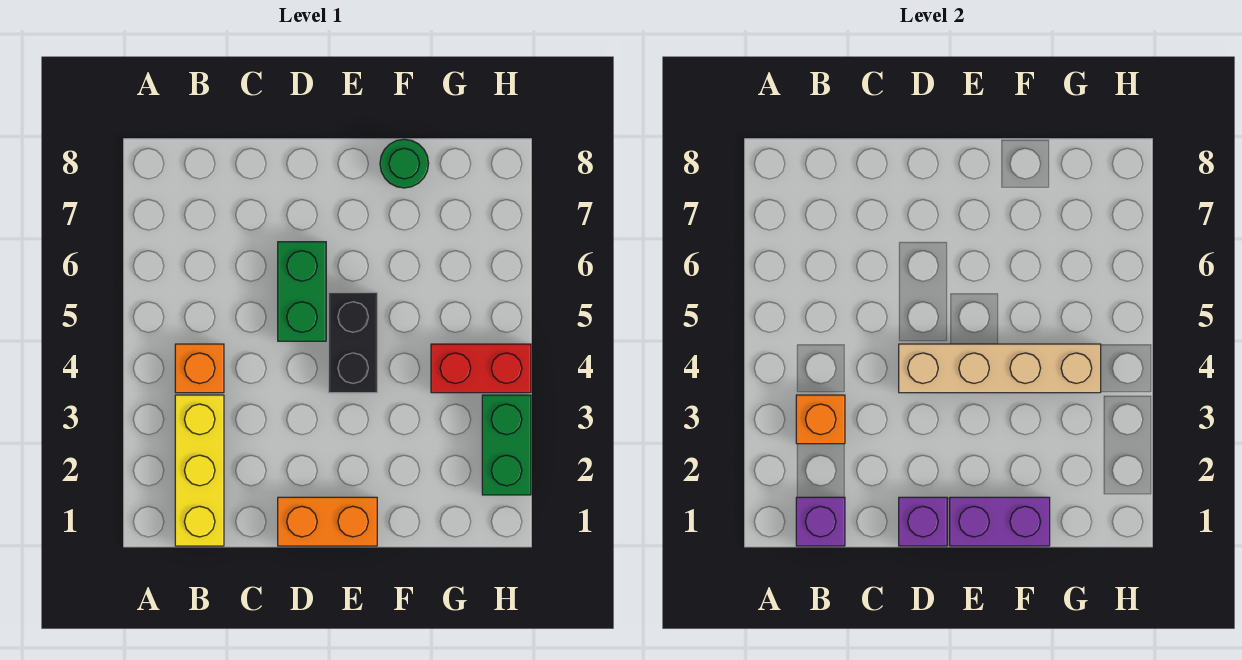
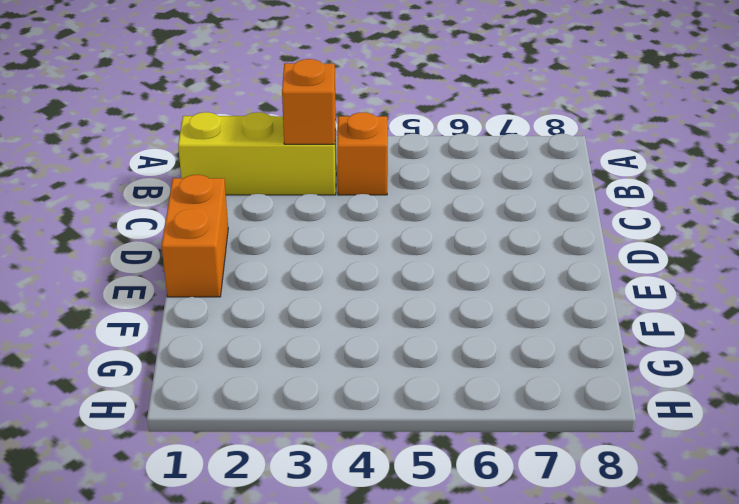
none -> green 1x2 brick [278,242,326,341]
none -> black 1x2 brick [329,293,377,393]
none -> green 1x1 round brick [380,139,429,188]

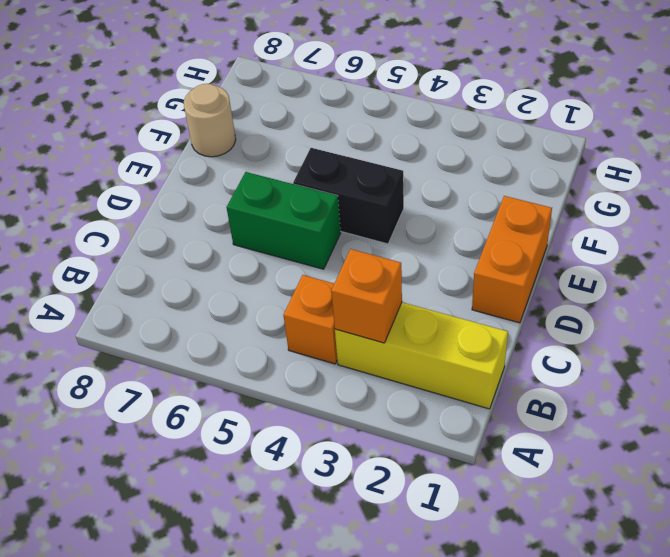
tan 1x1 round brick [184,84,236,157] -> green 1x1 round brick [380,139,429,188]
none -> red 1x2 brick [431,344,531,393]
none -> green 1x2 brick [482,395,531,495]
none -> purple 1x1 brick [796,497,845,546]

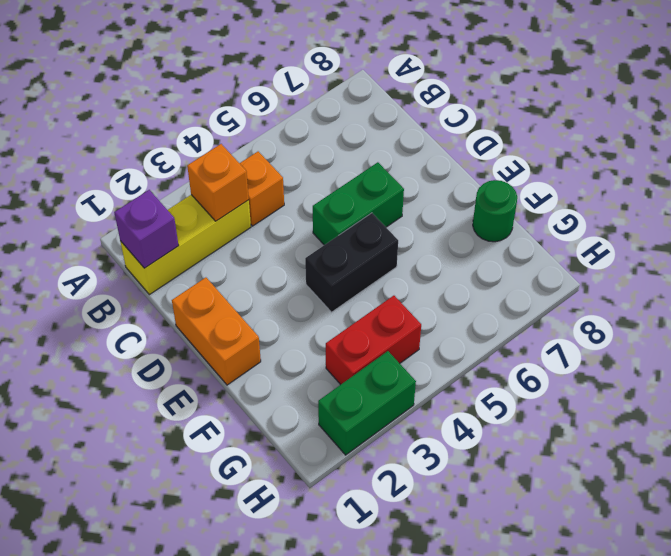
red 1x2 brick [326,296,421,385] -> red 1x2 brick turned to [431,344,531,393]
none -> purple 1x1 brick [899,497,947,546]
none -> tan 1x4 brick [899,344,1101,393]
none -> purple 1x2 brick [950,497,1050,546]

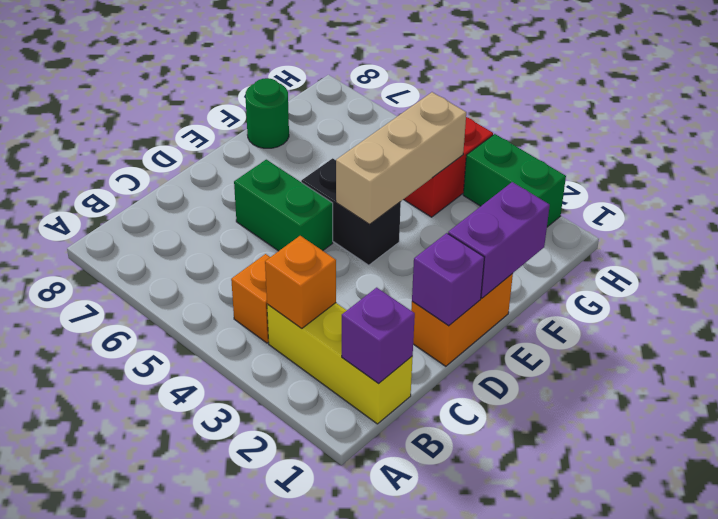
tan 1x3 brick [336,92,466,224] -> tan 1x4 brick [899,344,1101,393]

